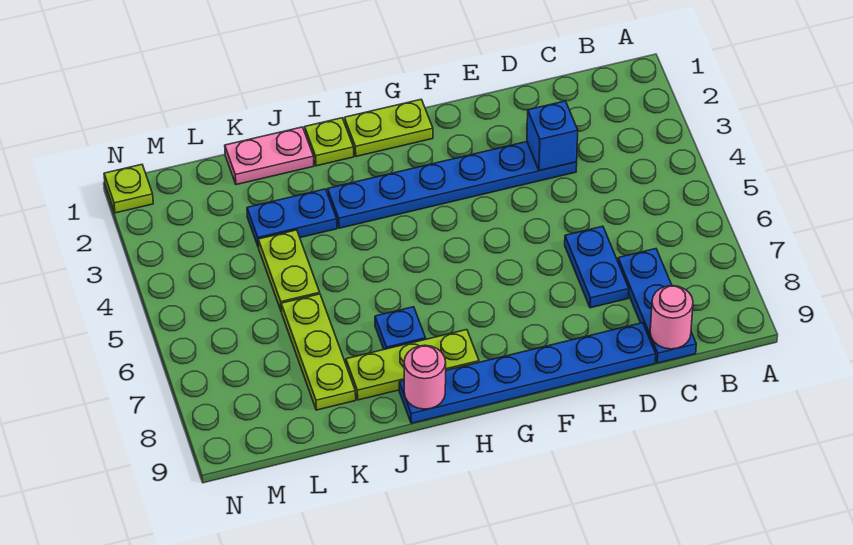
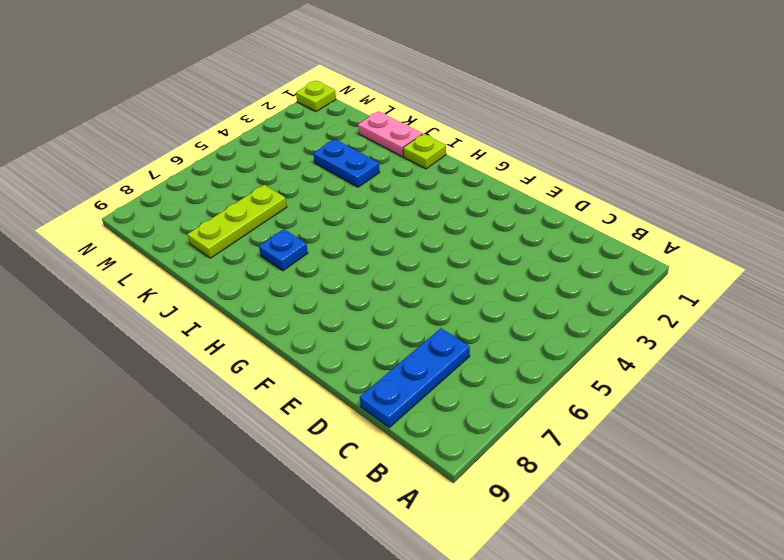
none -> blue 1x6 plate [328,142,577,228]
none -> blue 1x2 plate [565,226,629,308]
none -> blue 1x6 plate [399,323,656,423]

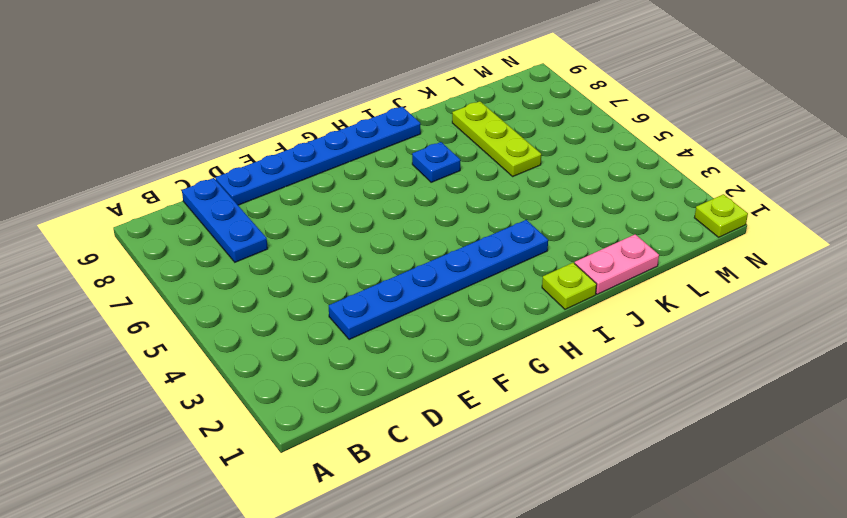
none -> blue 1x2 plate [565,226,629,308]
none -> lime 1x2 plate [344,100,433,156]
none -> lime 1x3 plate [346,330,479,400]

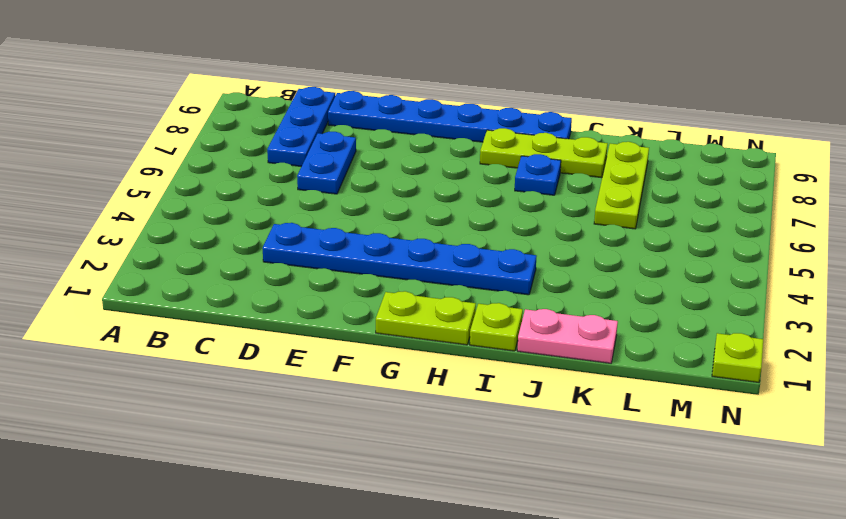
none -> blue 1x2 plate [247,189,337,247]
none -> lime 1x2 plate [258,230,320,312]
none -> pink 1x1 round brick [650,286,693,349]

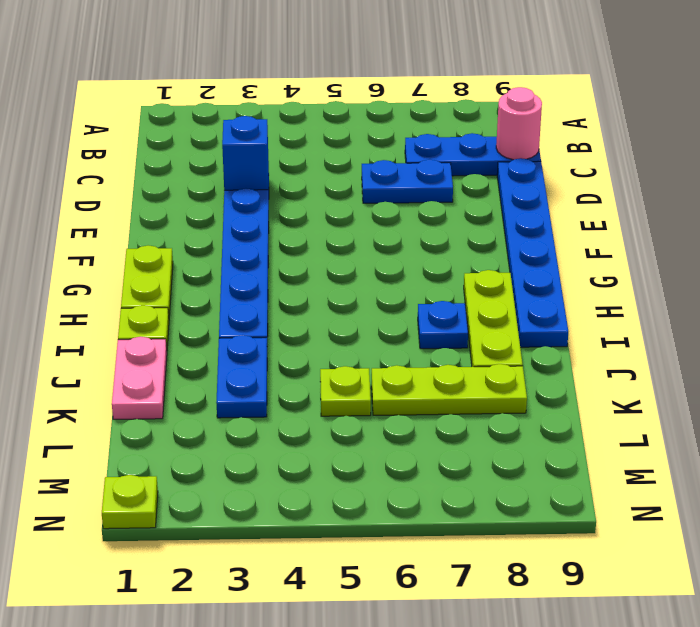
lime 1x1 plate [320,366,371,416] -> lime 1x2 plate [258,230,320,312]
none -> pink 1x1 round brick [404,345,446,409]

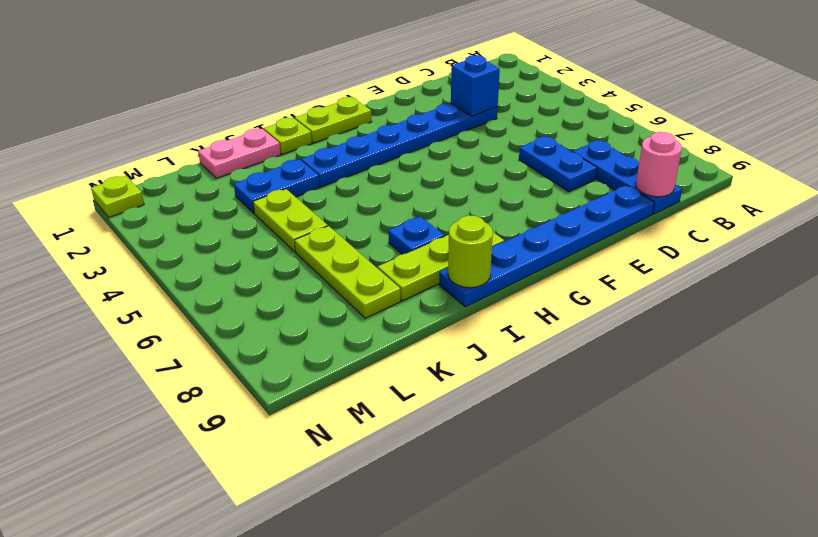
lime 1x1 round brick [448,215,493,288] -> pink 1x1 round brick [404,345,446,409]

